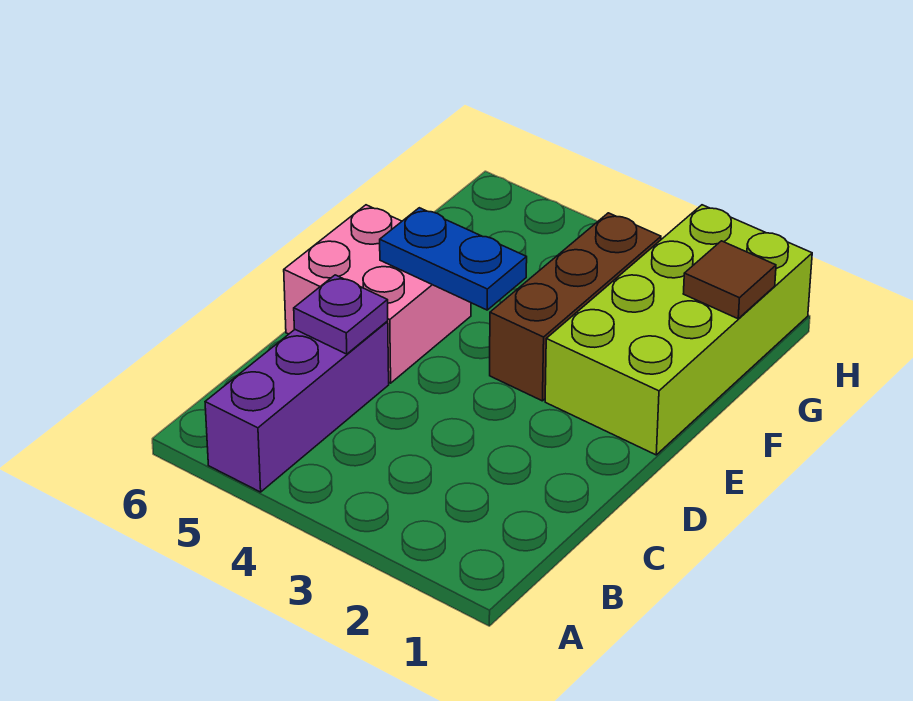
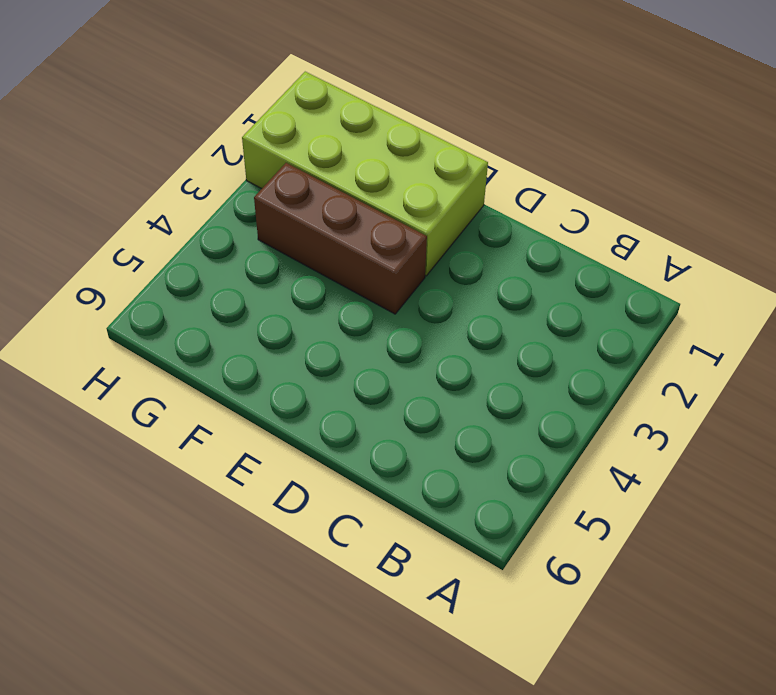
none -> purple 1x3 brick [205,322,389,492]
none -> pink 2x2 brick [284,205,471,383]

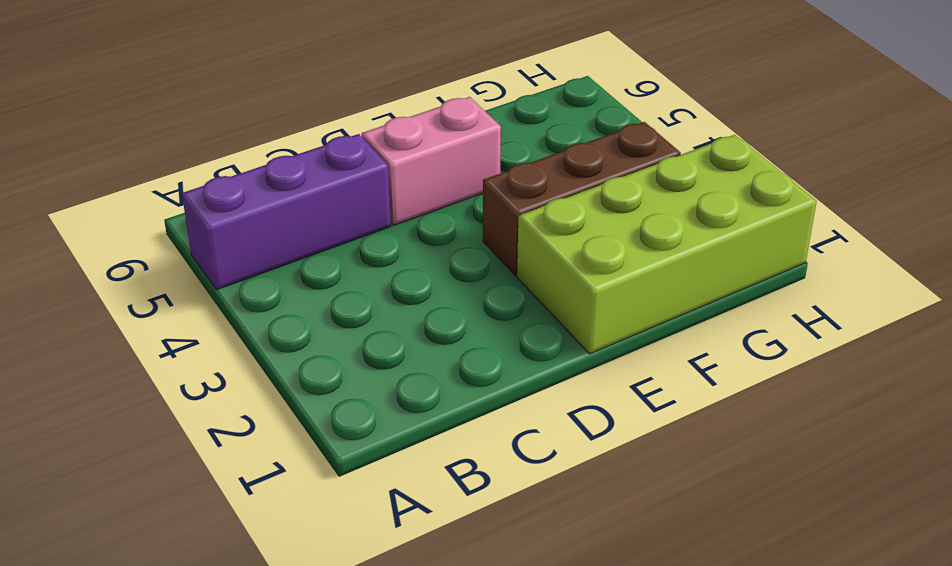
pink 1x2 brick [362,97,501,225] -> pink 2x2 brick [284,205,471,383]
none -> purple 1x1 plate [294,275,388,354]
none -> blue 1x2 plate [380,208,527,310]

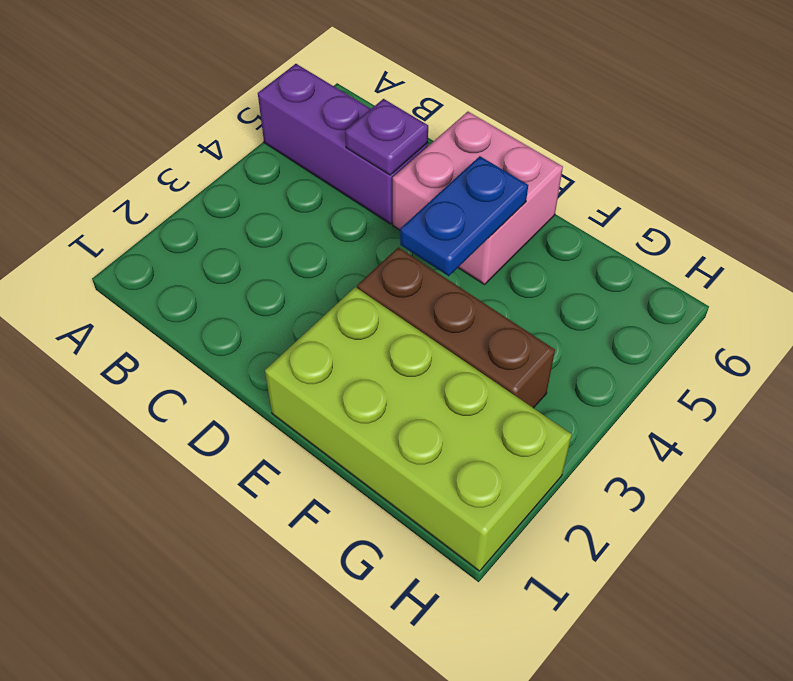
none -> brown 1x1 tile [683,241,776,319]

